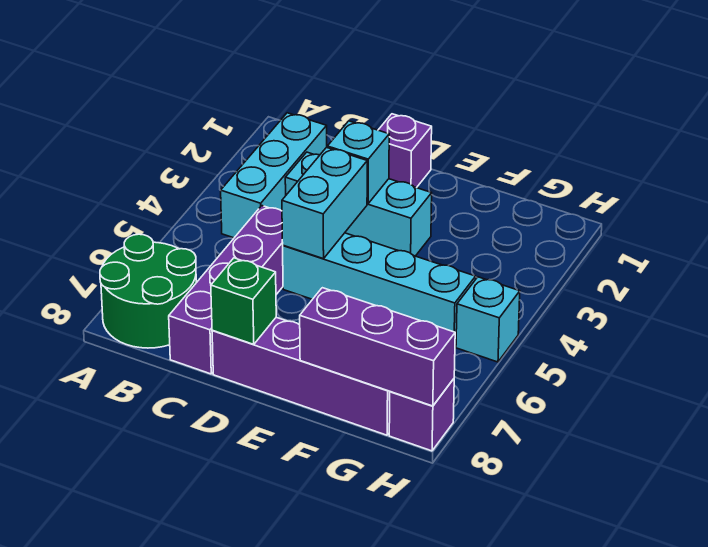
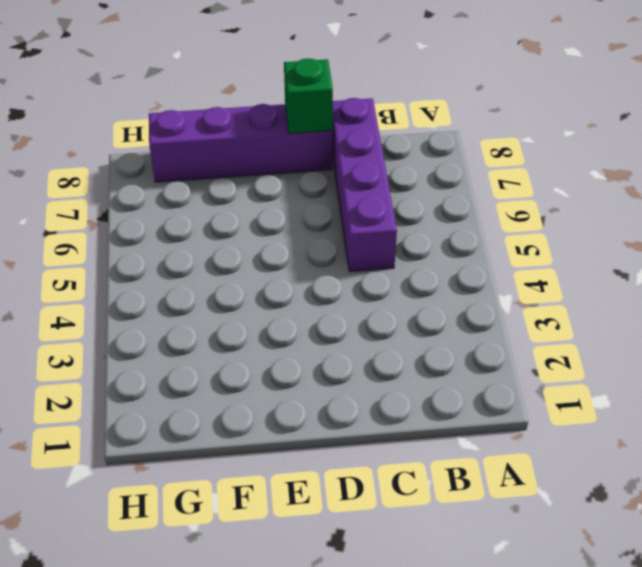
none -> green 2x2 round brick [100,234,196,348]
none -> cyan 1x3 brick [221,113,327,238]
none -> cyan 1x3 brick [285,152,432,256]

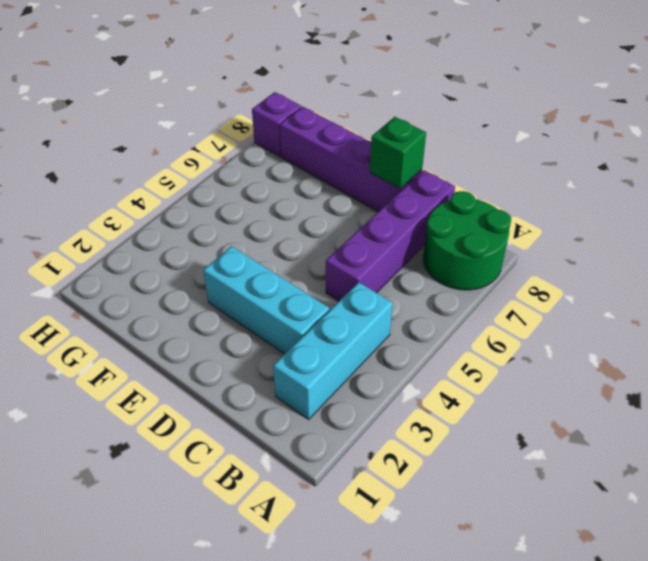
none -> purple 1x1 brick [379,114,432,188]
none -> cyan 1x4 brick [283,233,476,345]
none -> cyan 1x1 brick [456,277,520,362]

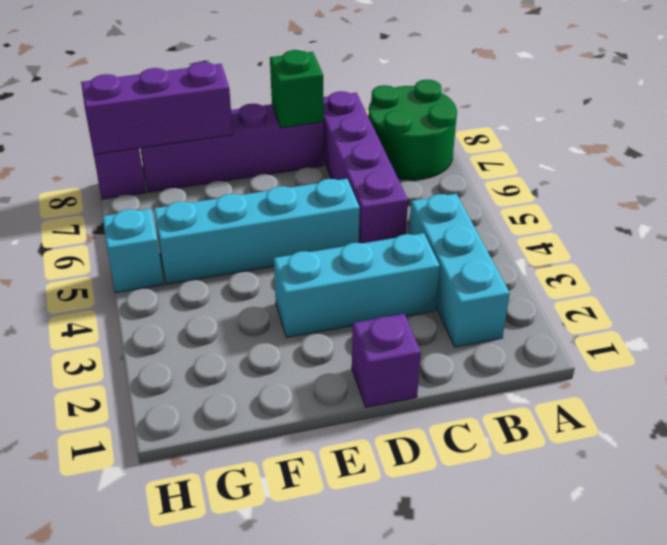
none -> cyan 1x1 brick [327,121,389,204]
none -> cyan 1x2 brick [282,147,367,259]

